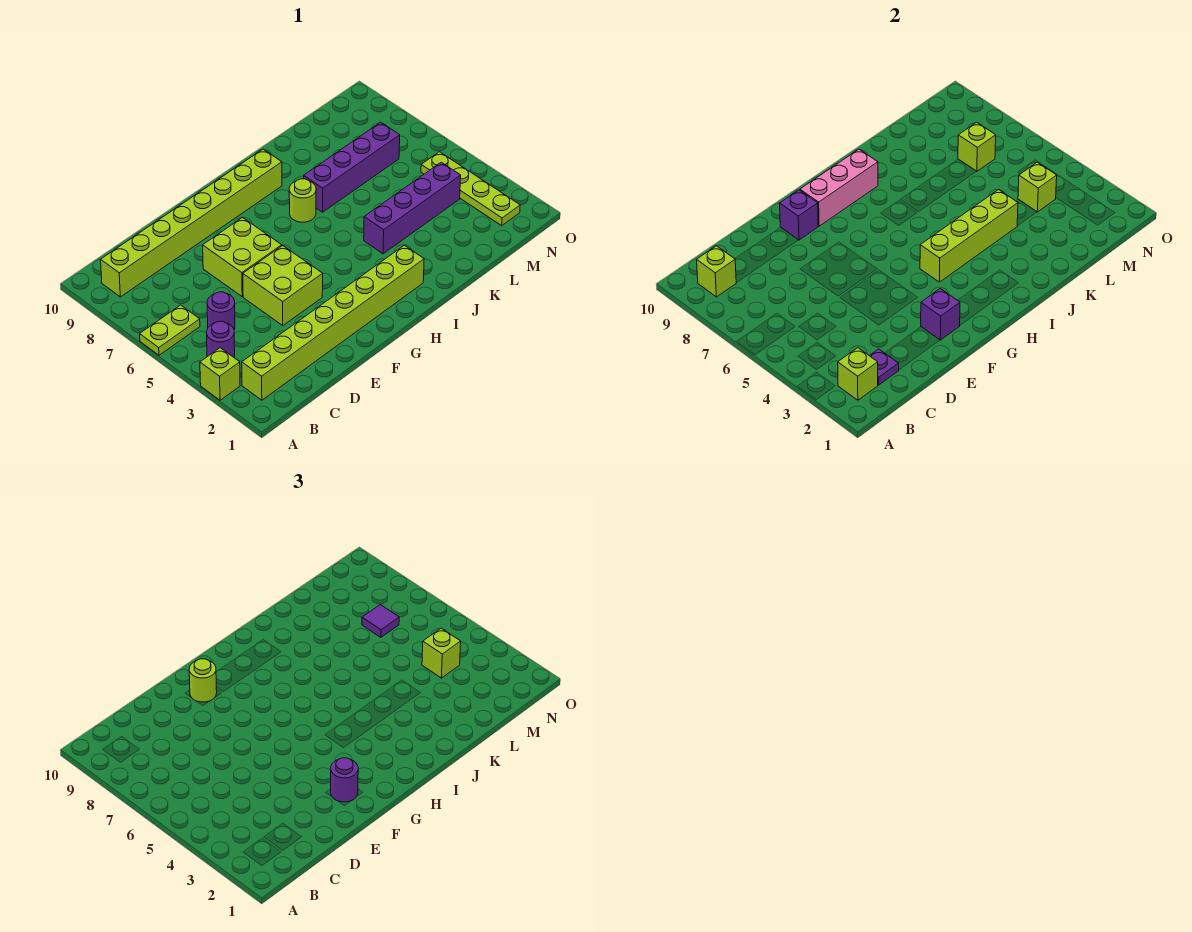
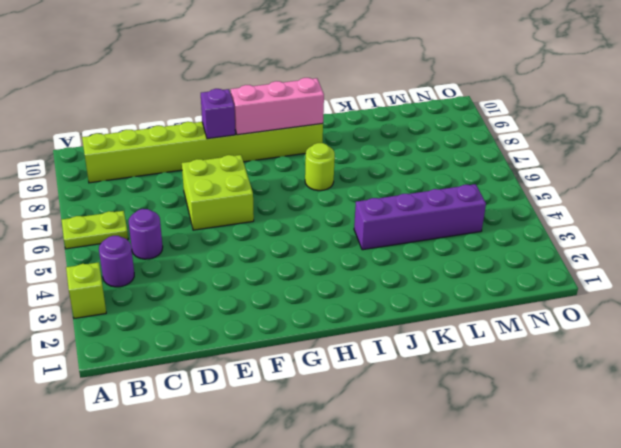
none -> lime 1x8 brick [242,245,424,400]
none -> lime 2x2 brick [243,246,323,325]
none -> purple 1x4 brick [304,122,400,212]

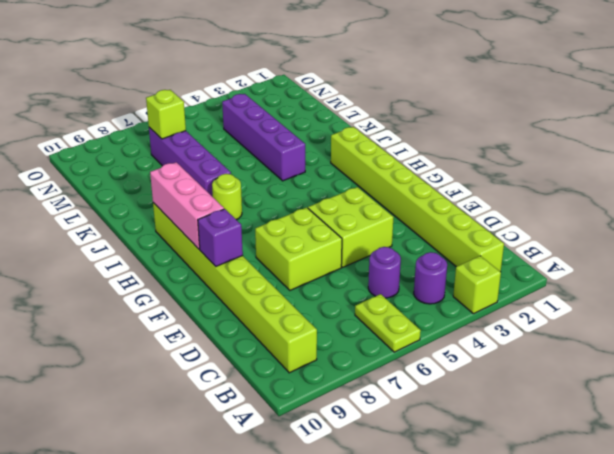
none -> lime 1x4 plate [421,152,520,226]
none -> lime 1x1 brick [838,348,878,400]
none -> lime 1x1 brick [697,246,736,297]

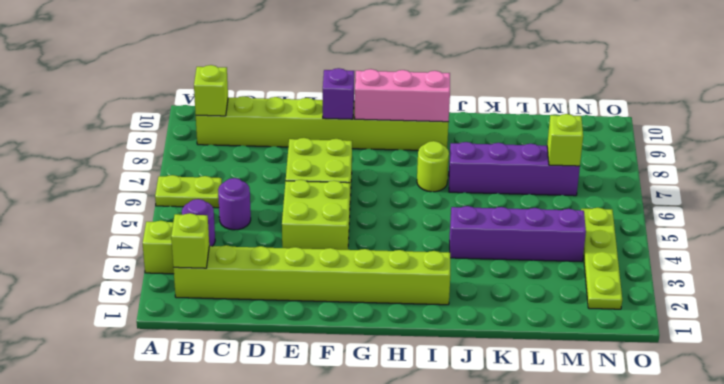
none -> purple 1x1 plate [870,349,899,385]
none -> purple 1x1 brick [921,289,960,340]
none -> lime 1x4 brick [920,190,1018,282]

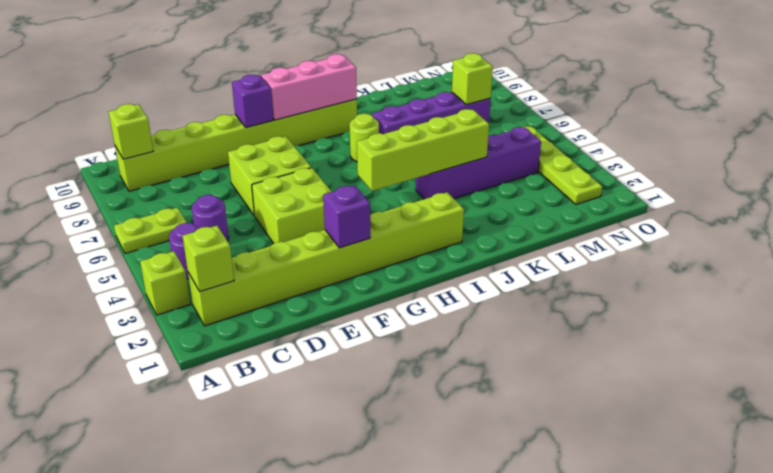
none -> purple 1x1 plate [870,349,899,385]
none -> lime 1x1 brick [1018,162,1057,212]
none -> purple 1x1 round brick [331,758,358,802]

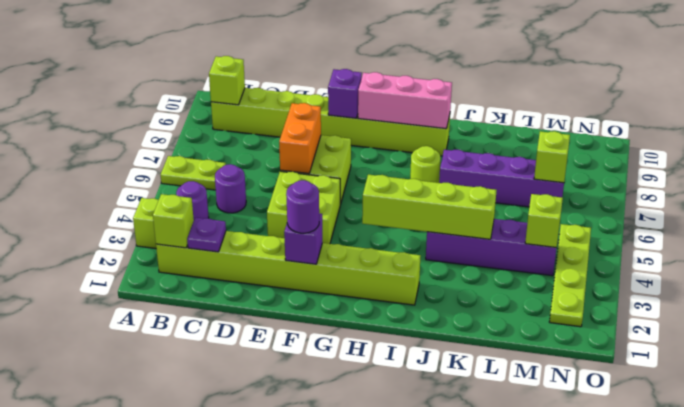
orange 1x2 brick [279,103,321,174] -> none
none -> lime 1x1 round brick [189,659,217,702]
none -> lime 1x1 brick [422,628,461,678]
none -> purple 1x1 tile [362,605,399,637]

